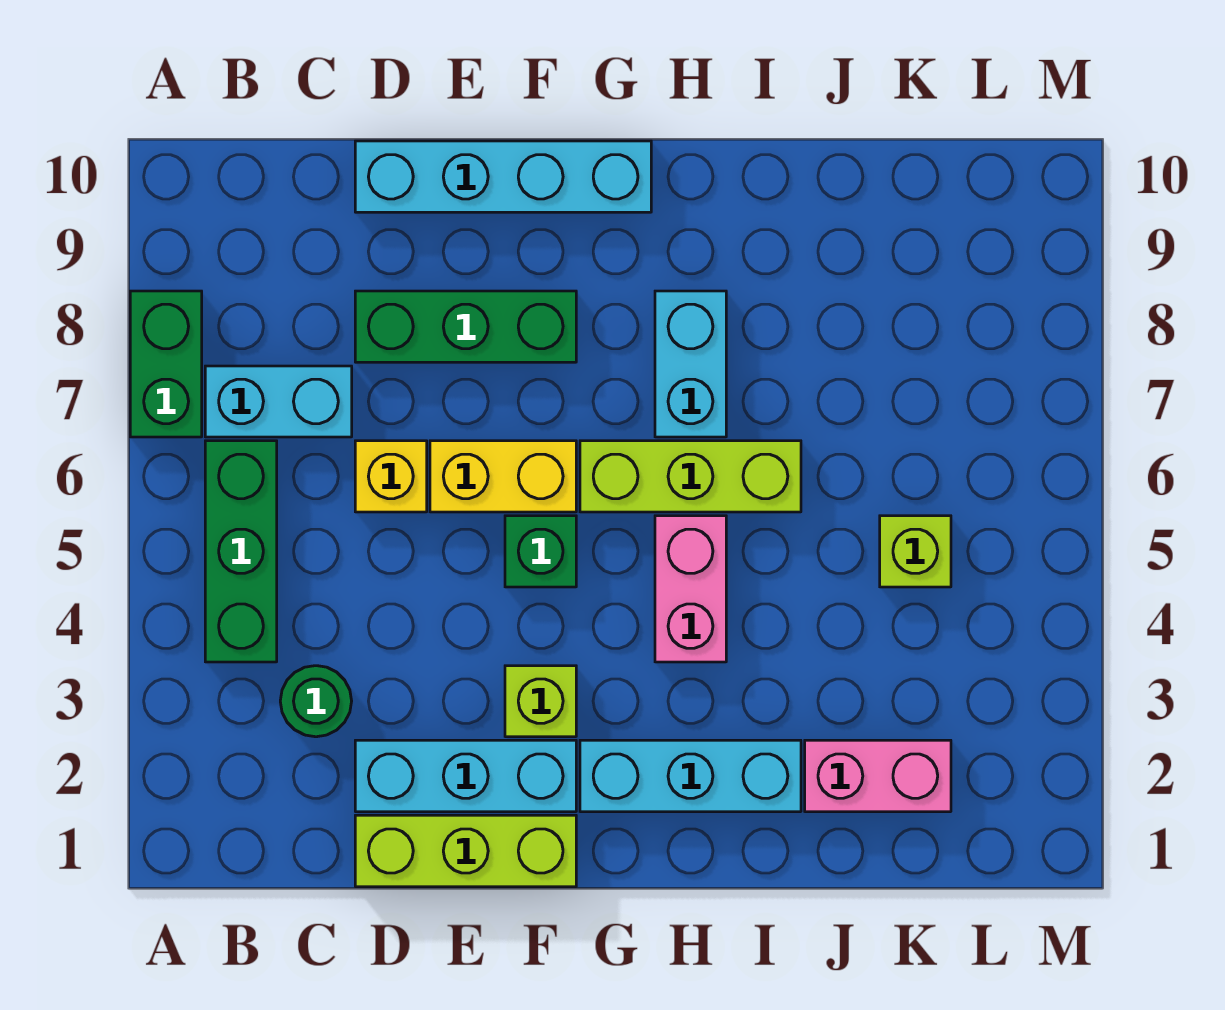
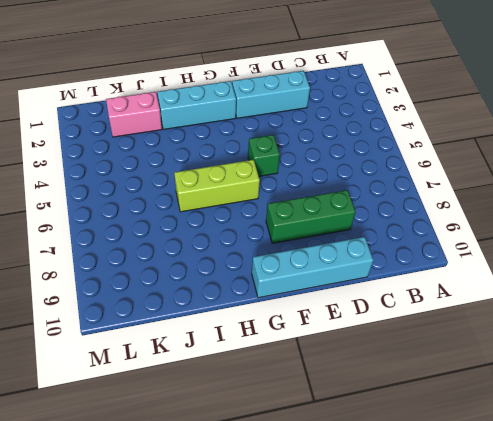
none -> green 1x2 brick [130,291,202,437]
none -> green 1x3 brick [205,441,277,662]
none -> cyan 1x2 brick [205,366,352,437]

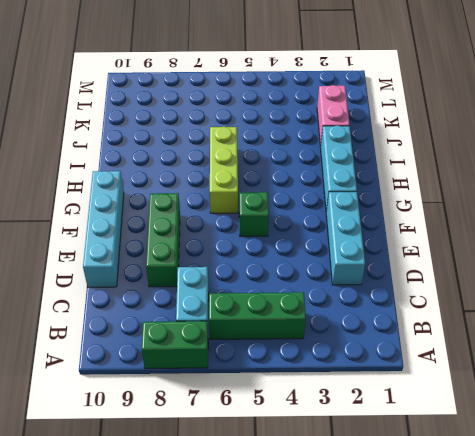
none -> green 1x1 round brick [280,666,352,737]
none -> lime 1x3 brick [355,815,576,887]
none -> yellow 1x1 brick [355,441,427,512]

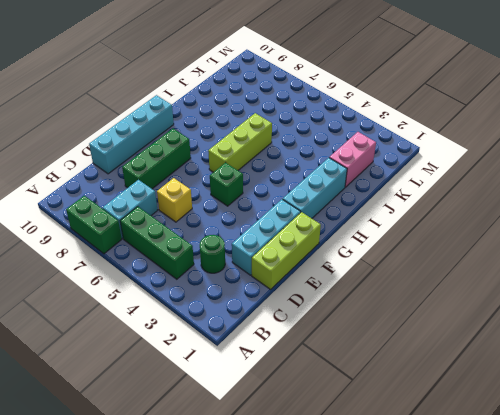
none -> yellow 1x2 brick [430,441,576,512]
none -> lime 1x1 brick [505,666,576,737]
none -> pink 1x2 brick [655,516,726,662]

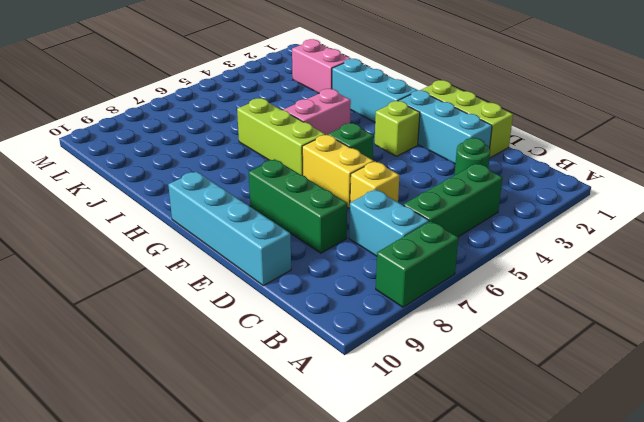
none -> cyan 1x2 brick [655,291,726,437]
none -> lime 1x1 brick [880,516,951,587]

